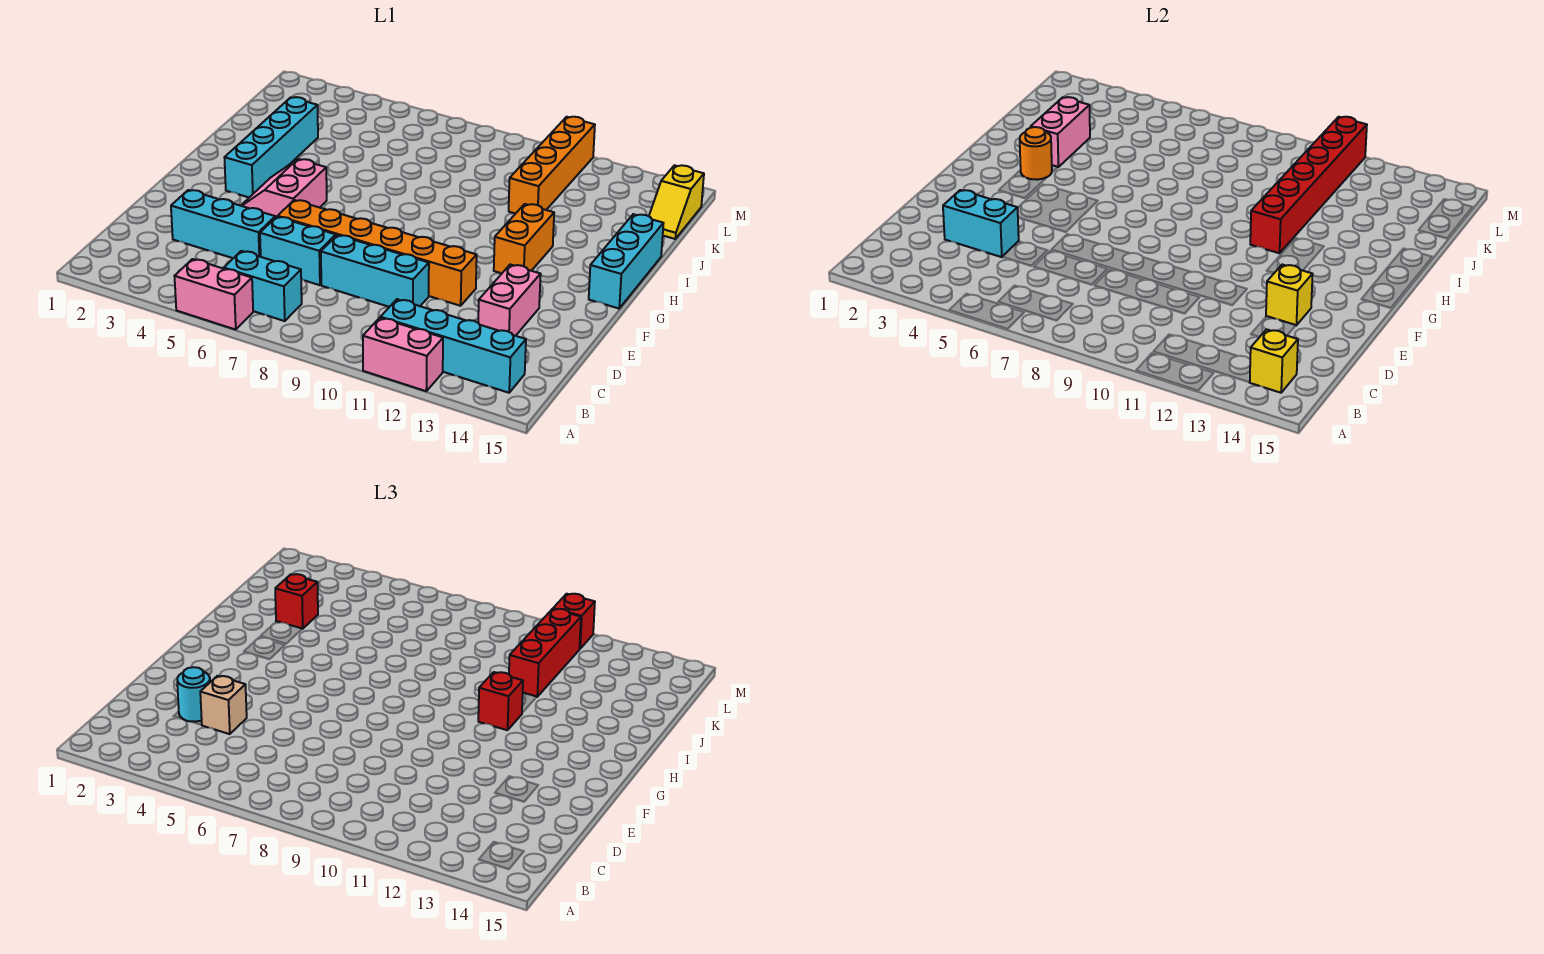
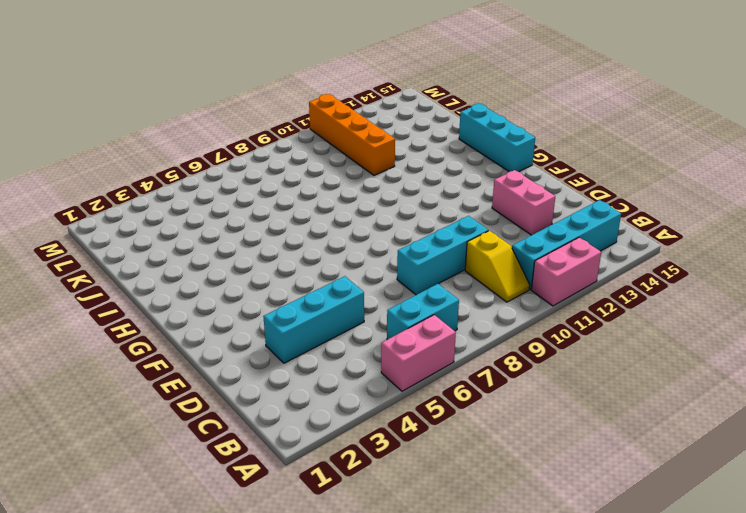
yellow 1x2 slope [465,231,530,302] -> yellow 1x2 slope moved to [649,165,704,239]
none -> cyan 1x2 brick [260,217,336,285]
none -> orange 1x6 brick [278,200,477,306]
none -> pink 2x2 slope [241,159,327,218]

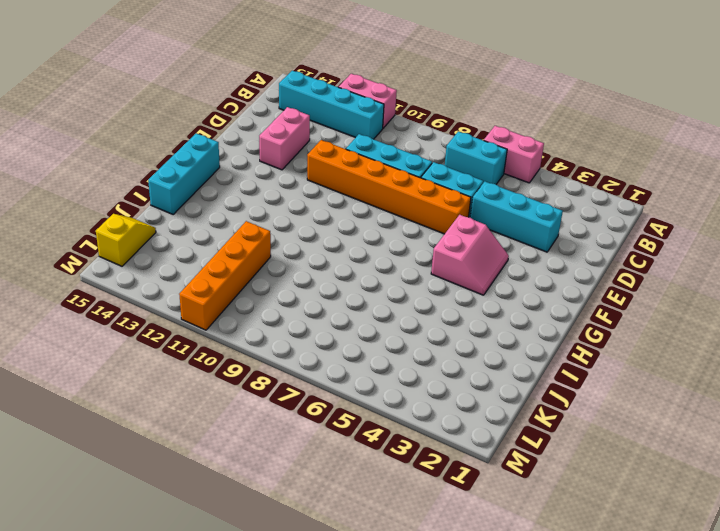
none -> cyan 1x4 brick [224,97,318,197]
none -> orange 1x2 brick [494,204,554,273]
none -> yellow 1x1 brick [1250,329,1298,393]

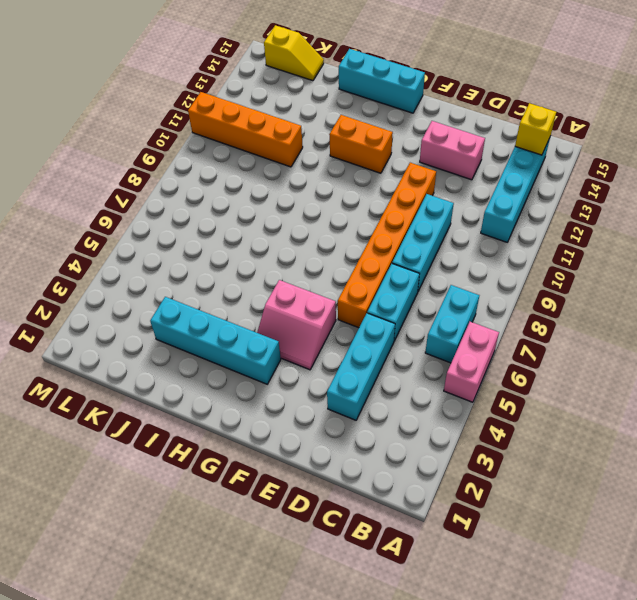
none -> pink 1x2 brick [363,318,443,391]
none -> cyan 1x2 brick [943,190,1019,257]
none -> yellow 1x1 brick [1266,265,1313,325]

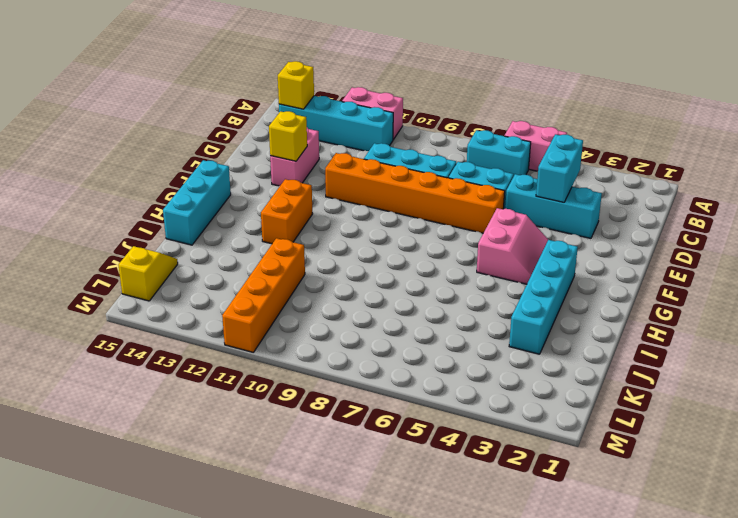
cyan 1x2 brick [536,134,583,202] -> cyan 1x2 brick turned to [943,190,1019,257]
none -> orange 1x1 round brick [1020,127,1052,180]
none -> red 1x6 brick [1250,117,1367,253]
none -> pink 1x2 brick [1031,97,1090,167]

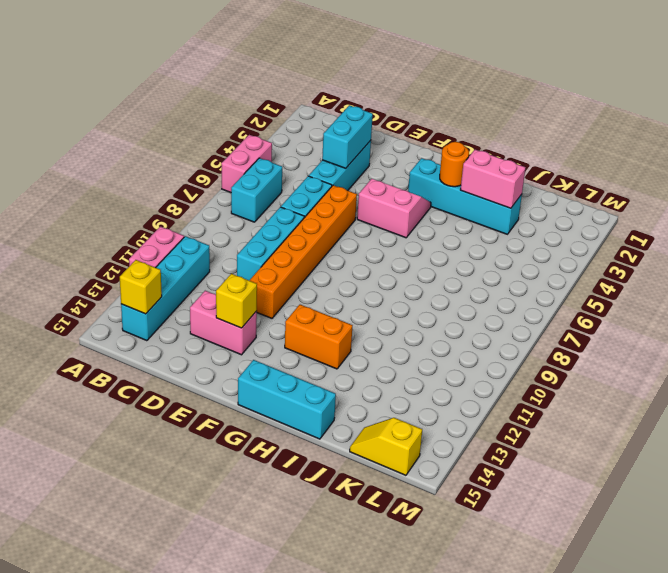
none -> orange 1x4 brick [509,117,595,213]
none -> red 1x6 brick [1250,117,1367,253]
none -> cyan 1x1 round brick [177,667,210,722]

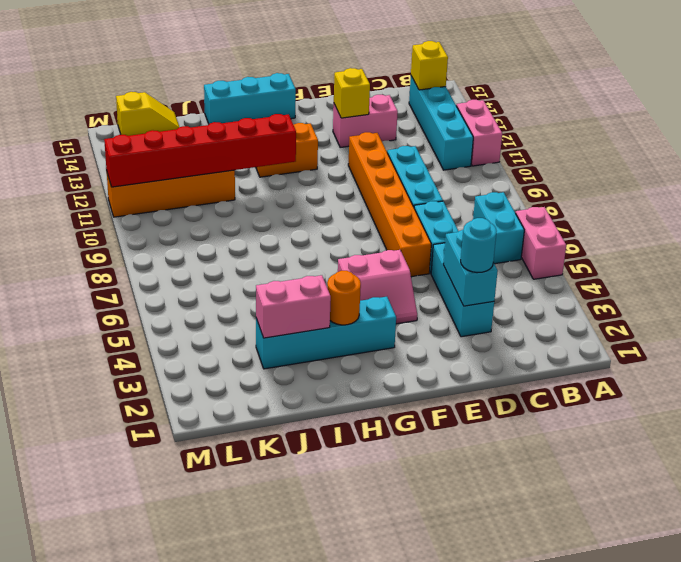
none -> tan 1x1 brick [200,676,247,734]
none -> red 1x1 brick [478,672,523,730]
none -> red 1x1 brick [275,574,318,629]

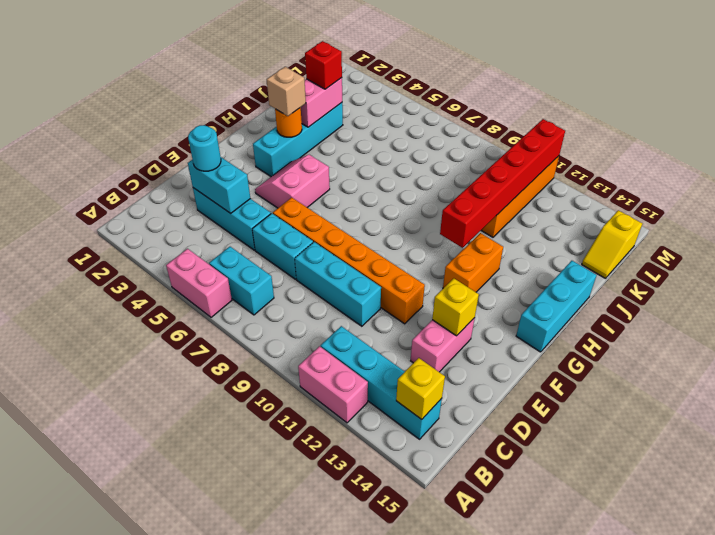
tan 1x1 brick [267,67,306,116] -> tan 1x1 brick moved to [200,676,247,734]
none -> red 1x1 brick [478,672,523,730]
none -> red 1x3 brick [509,609,581,697]
none -> red 1x1 brick [553,594,595,649]

